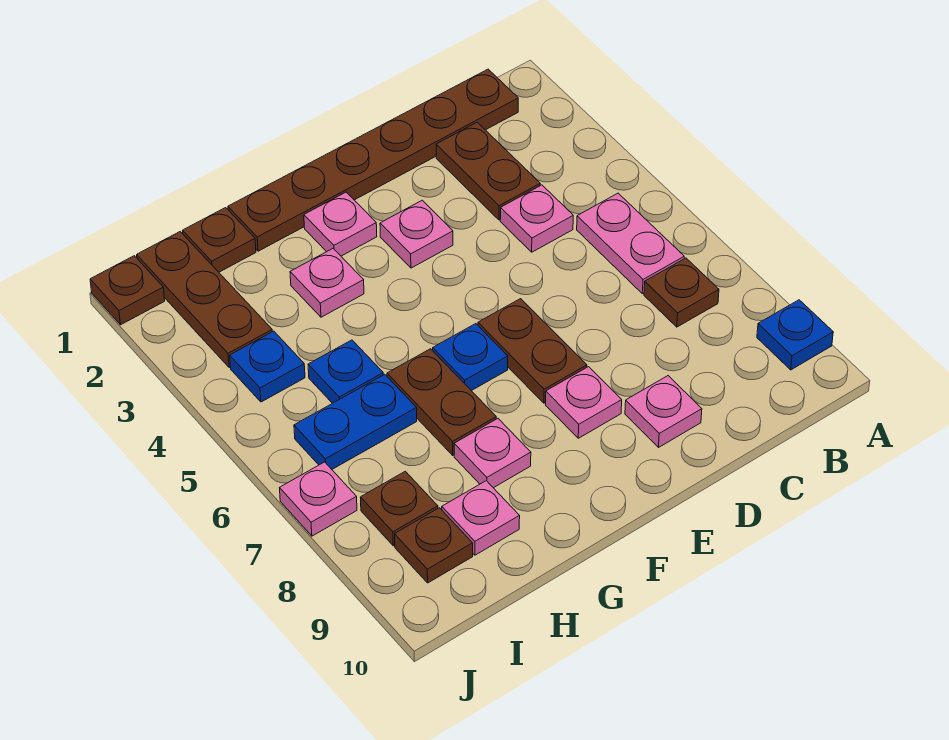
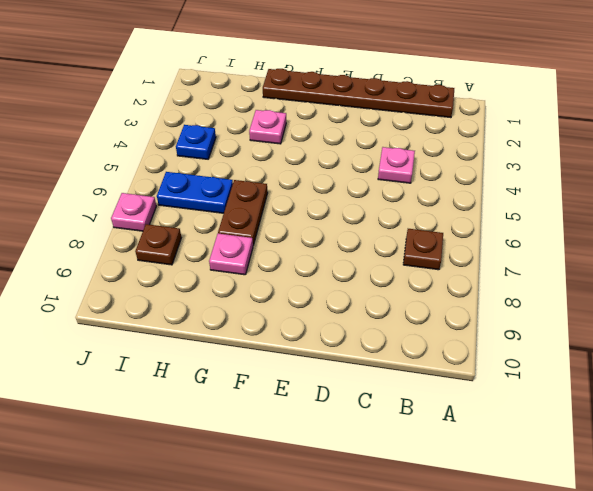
none -> blue 1x1 plate [757,300,833,370]
none -> pink 1x2 plate [577,193,684,294]
none -> brown 1x2 plate [436,122,540,220]

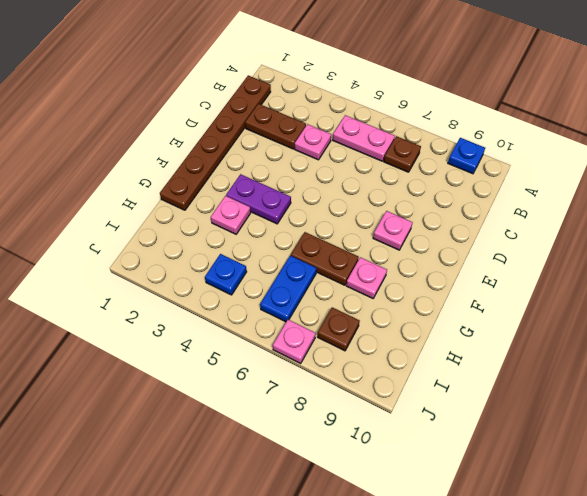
purple 1x2 plate [226,174,291,224] -> none
none -> pink 1x1 plate [625,376,702,447]
none -> pink 1x1 plate [380,200,453,268]
none -> brown 1x2 plate [478,299,587,403]

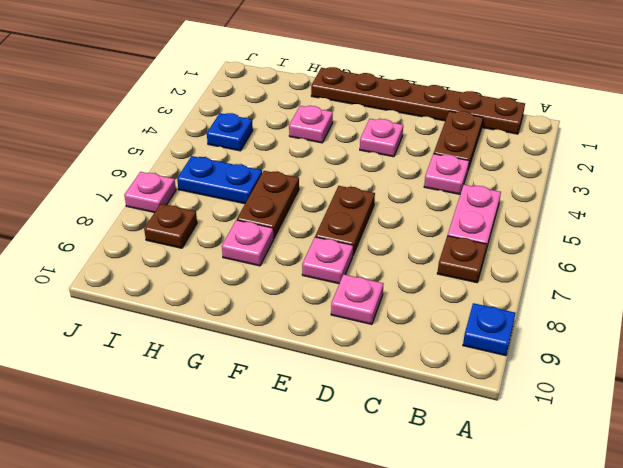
none -> pink 1x1 plate [304,192,377,256]
none -> blue 1x1 plate [433,324,508,391]
none -> brown 1x1 plate [183,208,256,272]

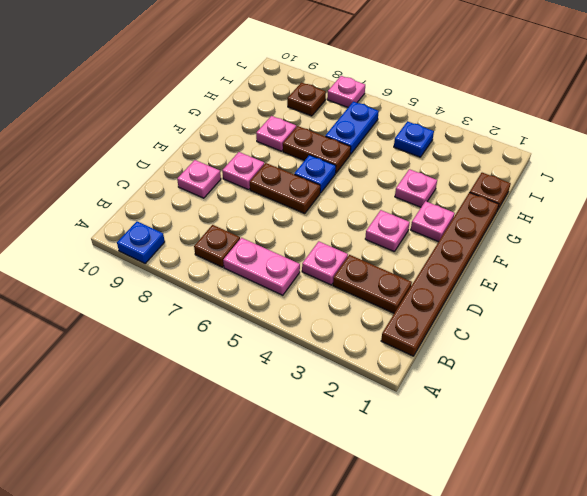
none -> blue 1x1 plate [308,340,383,403]
none -> pink 1x1 plate [442,481,520,555]
none -> brown 1x3 plate [137,232,272,368]

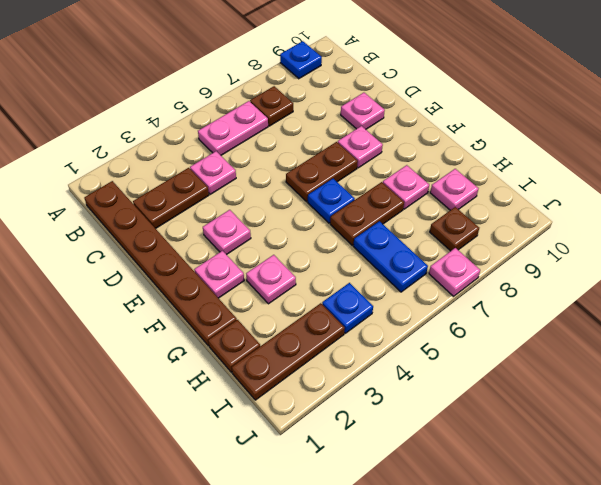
none -> blue 1x1 plate [308,340,383,403]
none -> brown 1x1 plate [395,508,473,583]
none -> brown 1x1 plate [90,256,165,325]

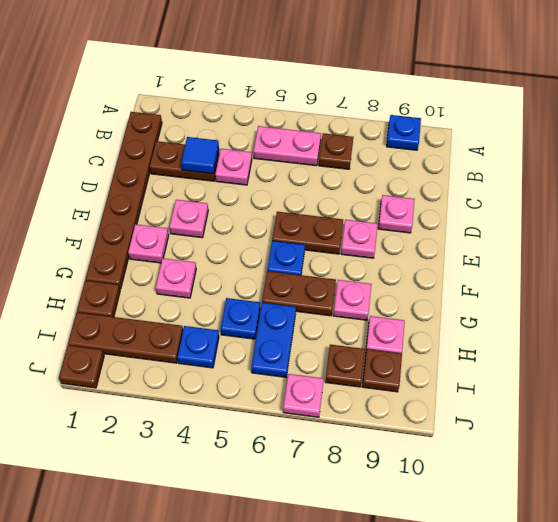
blue 1x1 tile [181,137,219,174] -> none

